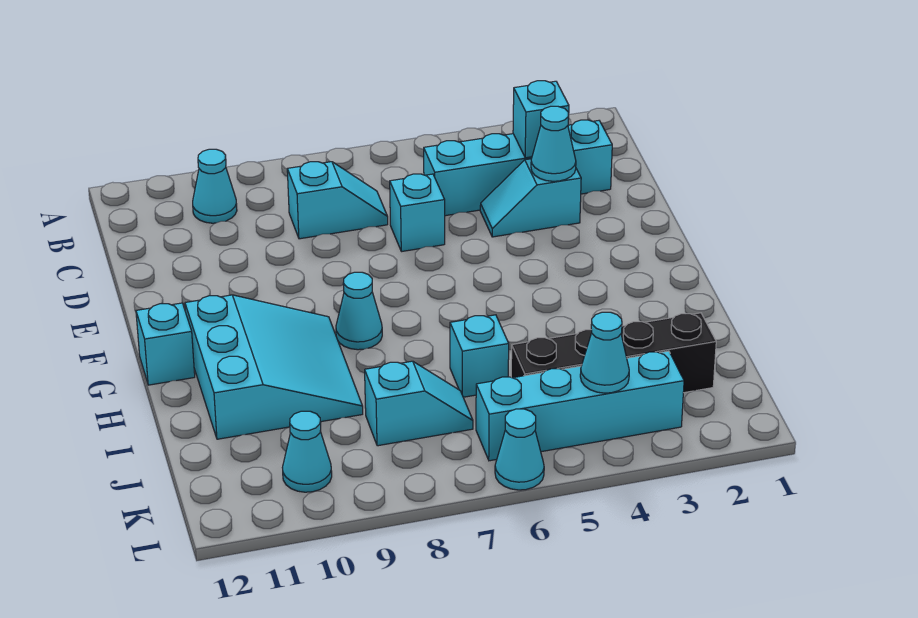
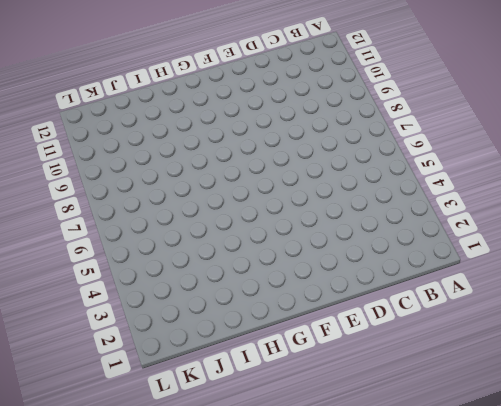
none -> cyan 1x1 cone [193,149,237,223]
none -> cyan 1x4 brick [424,120,612,216]
none -> cyan 1x2 slope [287,162,388,239]

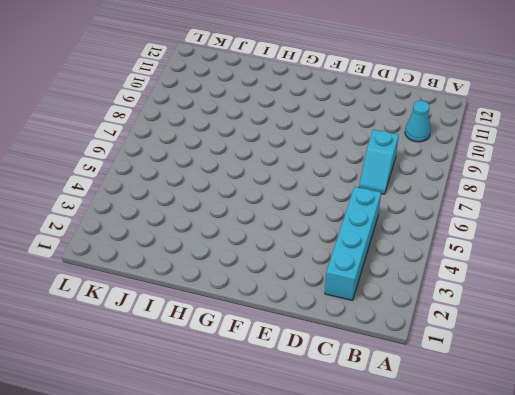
none -> cyan 1x2 slope [480,159,581,237]
none -> cyan 1x1 brick [390,174,445,252]
none -> cyan 1x1 cone [336,272,382,350]

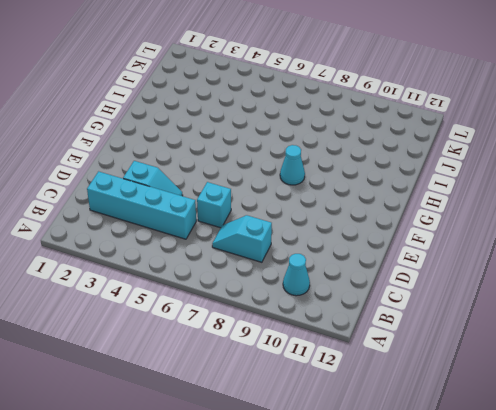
none -> cyan 3x3 slope [185,295,363,439]
none -> cyan 1x1 brick [136,303,195,385]
none -> cyan 1x1 brick [450,315,509,397]

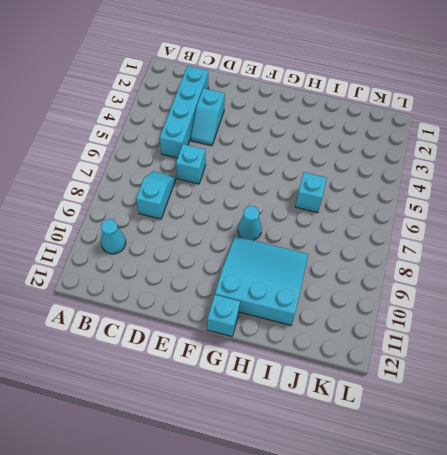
none -> black 1x4 brick [511,313,716,393]
none -> cyan 1x2 slope [365,361,473,446]
none -> cyan 1x4 brick [476,351,684,461]

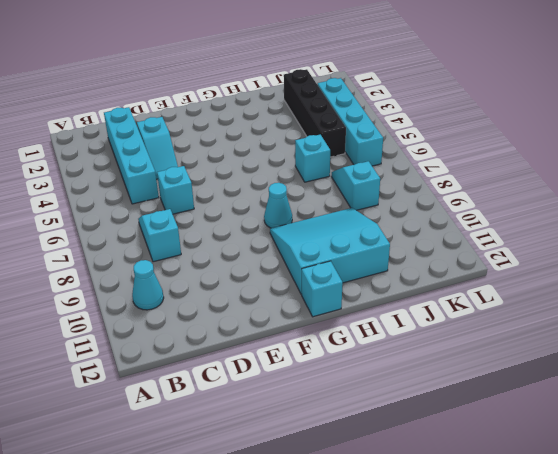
none -> cyan 1x1 cone [282,411,332,492]
none -> cyan 1x1 cone [495,409,544,490]
none -> cyan 1x1 brick [513,81,569,158]

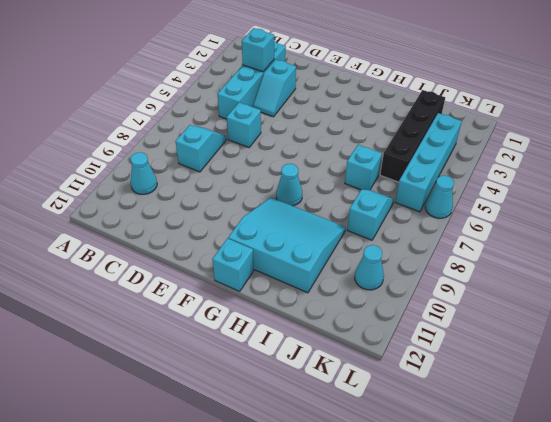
none -> cyan 1x1 cone [531,106,576,181]
none -> cyan 1x1 cone [580,312,629,393]

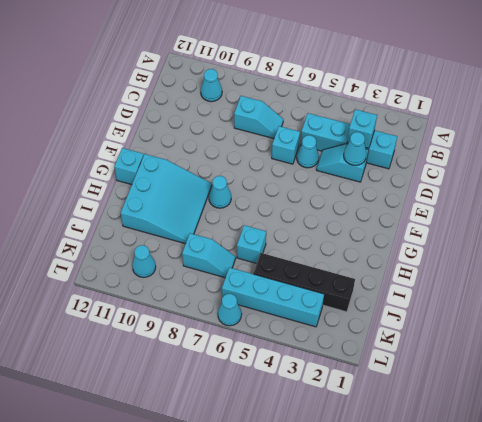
cyan 1x1 cone [297,135,319,168] -> cyan 1x1 cone moved to [580,312,629,393]

